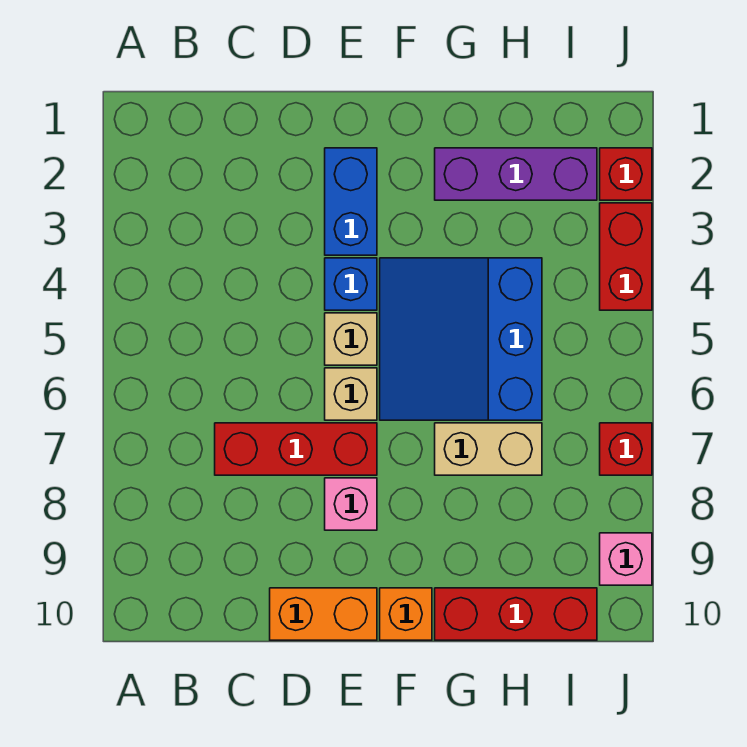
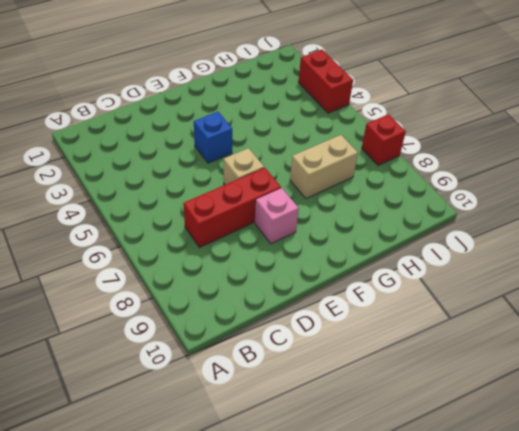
none -> orange 1x2 brick [270,588,377,640]
none -> blue 1x2 brick [325,148,377,255]
none -> tan 1x1 brick [325,313,377,365]

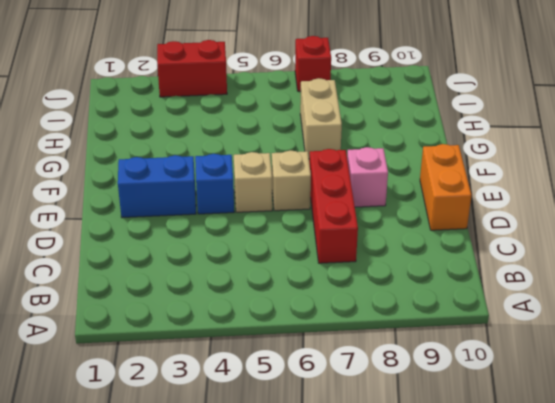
none -> blue 3x3 slope [380,258,542,420]
none -> orange 1x1 brick [380,588,432,640]
none -> purple 1x3 brick [435,148,597,200]

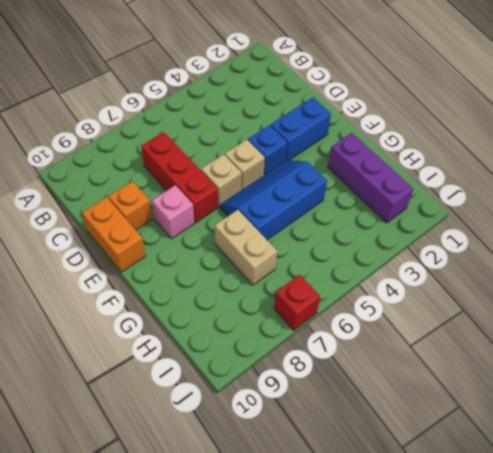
orange 1x1 brick [108,181,152,230] -> orange 1x1 brick moved to [380,588,432,640]
blue 2x3 slope [220,160,327,240] -> blue 3x3 slope [380,258,542,420]
none -> red 1x3 brick [435,588,597,640]
none -> red 1x1 brick [600,148,652,200]
none -> red 1x2 brick [600,203,652,310]

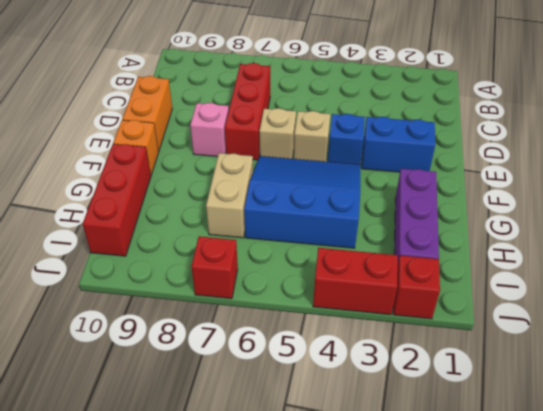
none -> pink 1x1 brick [600,533,652,585]

